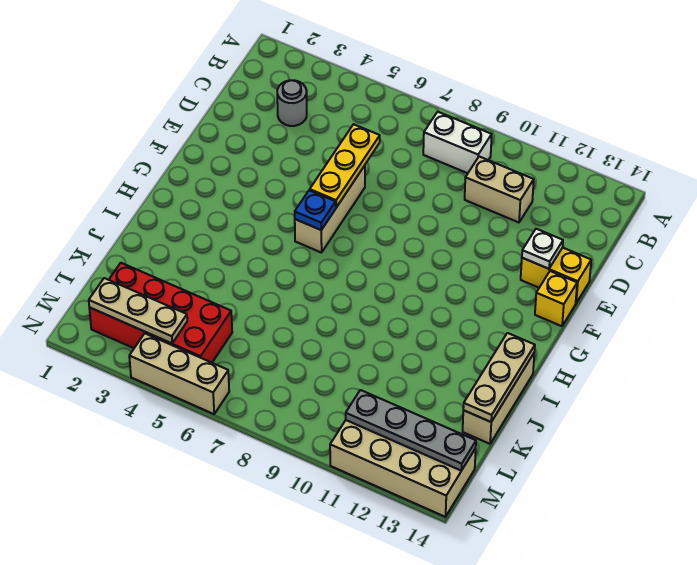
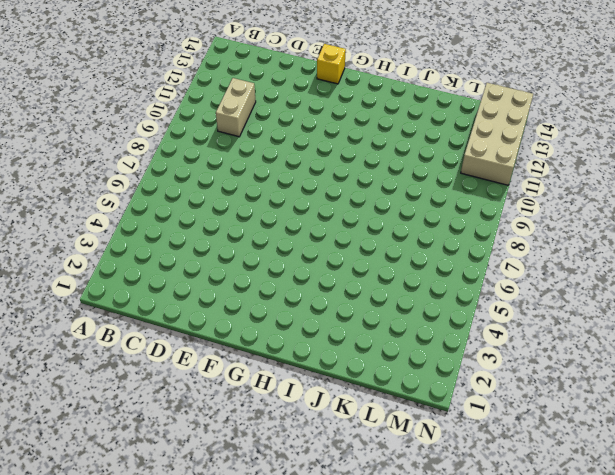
none -> white 1x2 brick [423,112,492,173]
none -> grey 1x1 round brick [277,80,307,126]
none -> tan 1x3 brick [295,166,365,253]

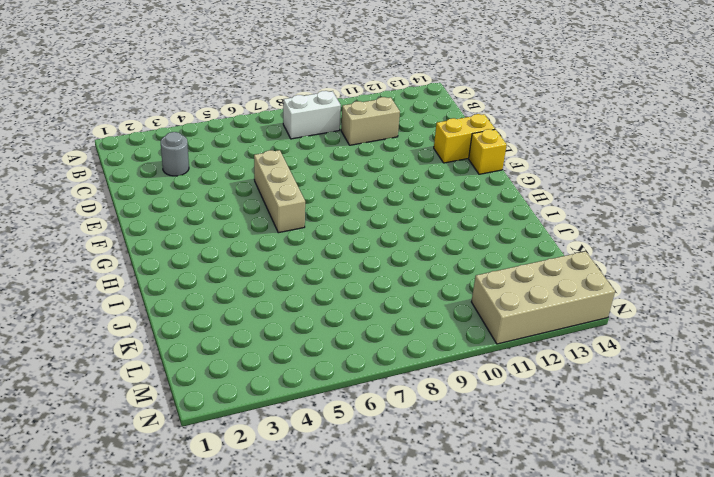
none -> tan 1x3 brick [463,353,534,444]
none -> red 2x4 brick [89,263,232,363]
none -> tan 1x3 brick [129,334,229,414]

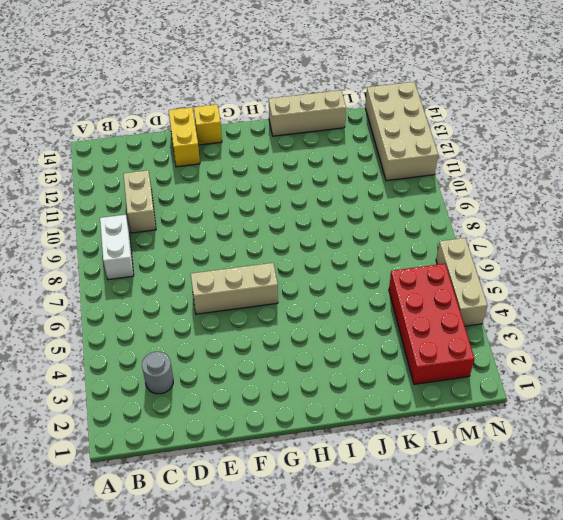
none -> yellow 1x3 plate [310,124,380,207]
none -> white 1x1 plate [522,229,563,269]
none -> blue 1x1 plate [295,190,336,230]

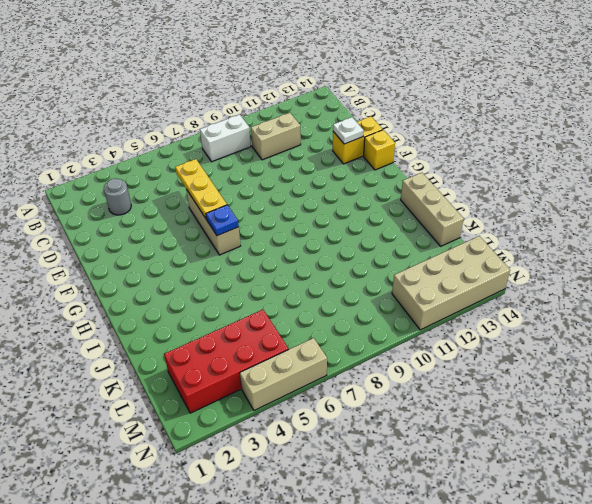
none -> tan 1x3 plate [463,333,535,422]
none -> tan 1x3 plate [89,278,187,343]
none -> grey 1x4 plate [346,390,476,471]

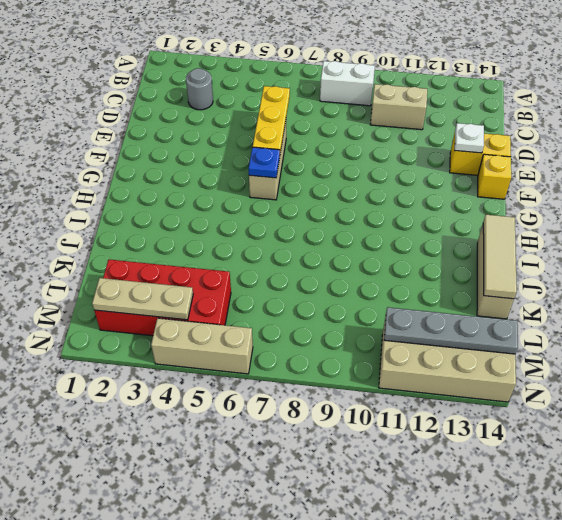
tan 1x3 tile [483,215,517,299] -> tan 1x3 plate [463,333,535,422]

